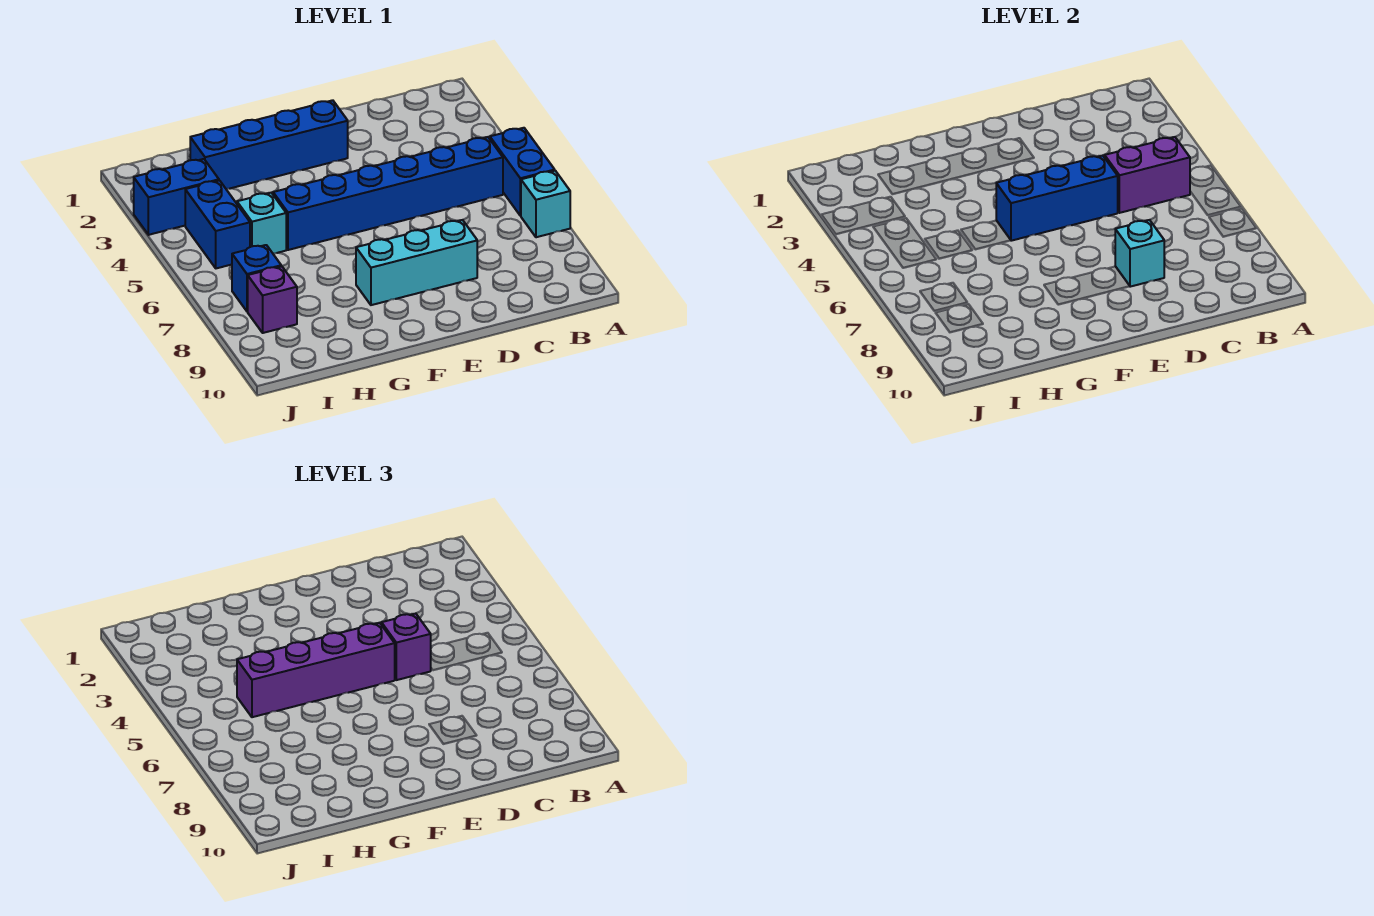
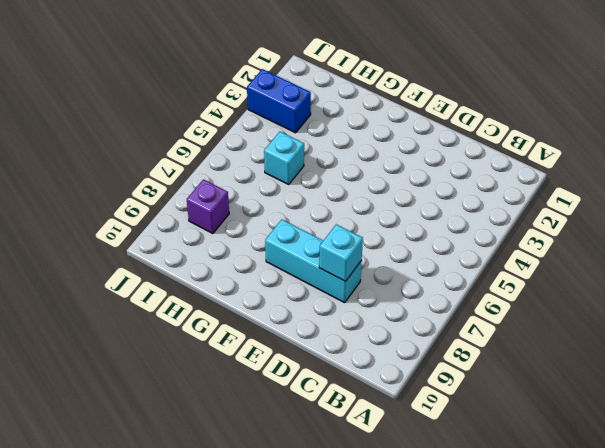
none -> blue 1x2 brick [490,128,555,216]
none -> cyan 1x1 brick [521,171,570,237]
none -> blue 1x6 brick [273,137,503,250]

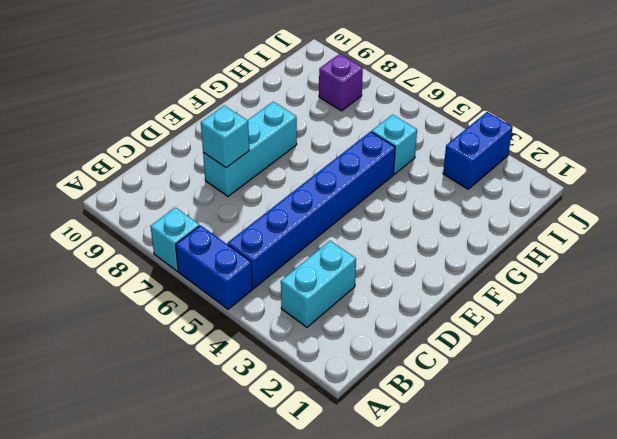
cyan 1x2 brick [281,241,356,327] -> none
none -> blue 1x4 brick [190,100,348,189]
none -> blue 1x2 brick [185,180,250,268]
none -> blue 1x1 brick [232,245,281,312]

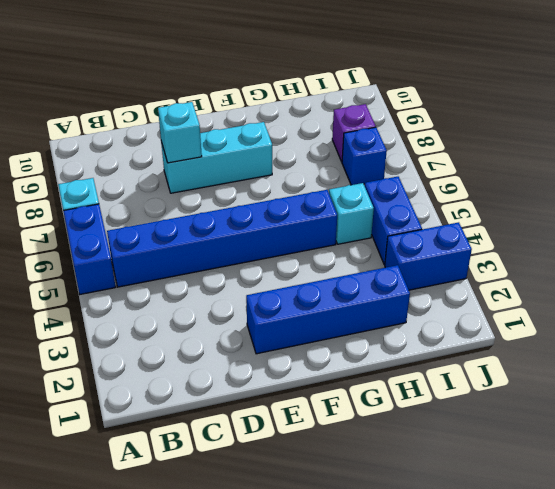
none -> purple 1x2 brick [1105,137,1190,213]
none -> blue 1x3 brick [996,156,1118,241]
none -> purple 1x1 brick [381,614,431,680]

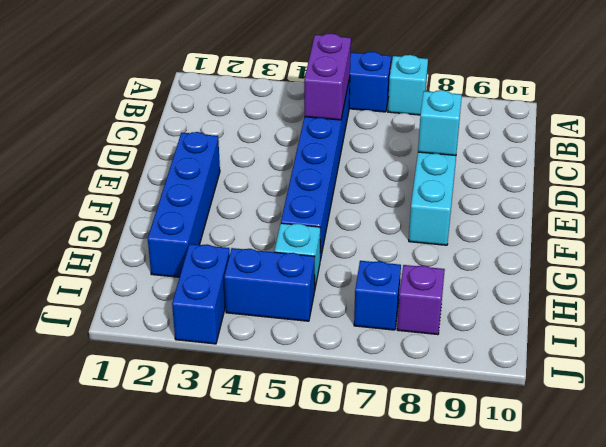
none -> blue 1x3 brick [996,156,1118,241]
none -> purple 1x1 brick [381,614,431,680]
none -> purple 1x4 brick [237,623,395,717]

